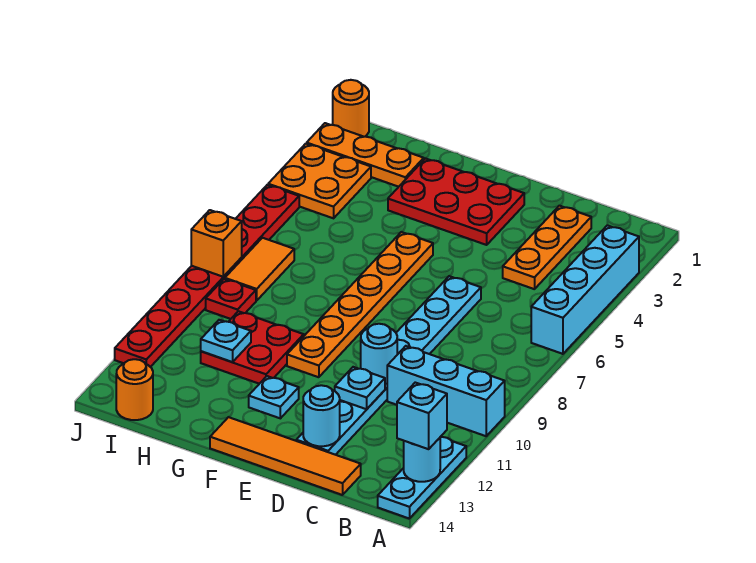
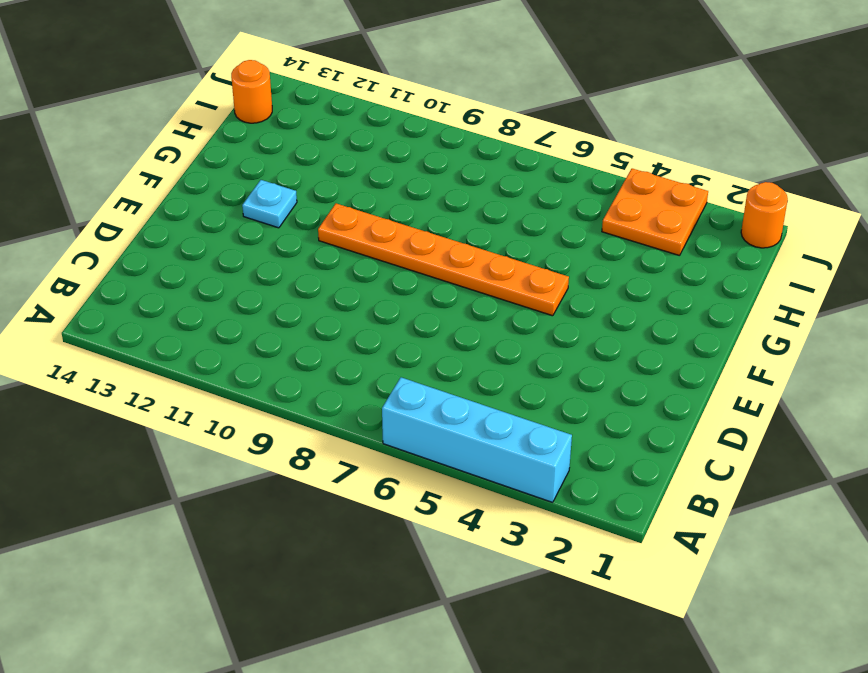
none -> cyan 1x3 brick [387,346,505,436]
none -> cyan 1x3 plate [378,437,466,519]
none -> orange 1x3 plate [503,206,591,289]

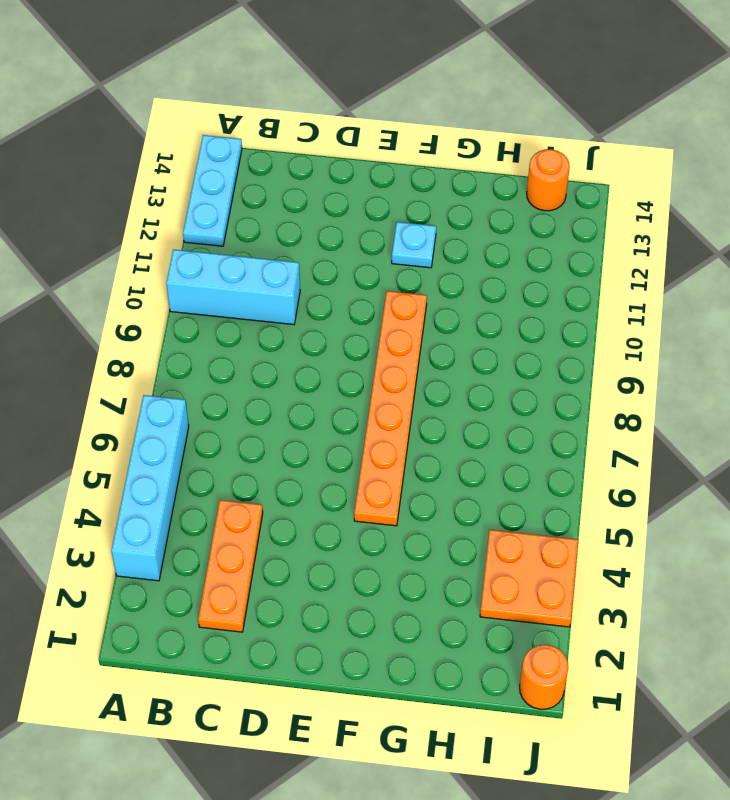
none -> orange 1x4 tile [210,417,361,495]
none -> cyan 1x8 plate [296,276,481,455]
none -> red 2x3 plate [388,158,524,245]

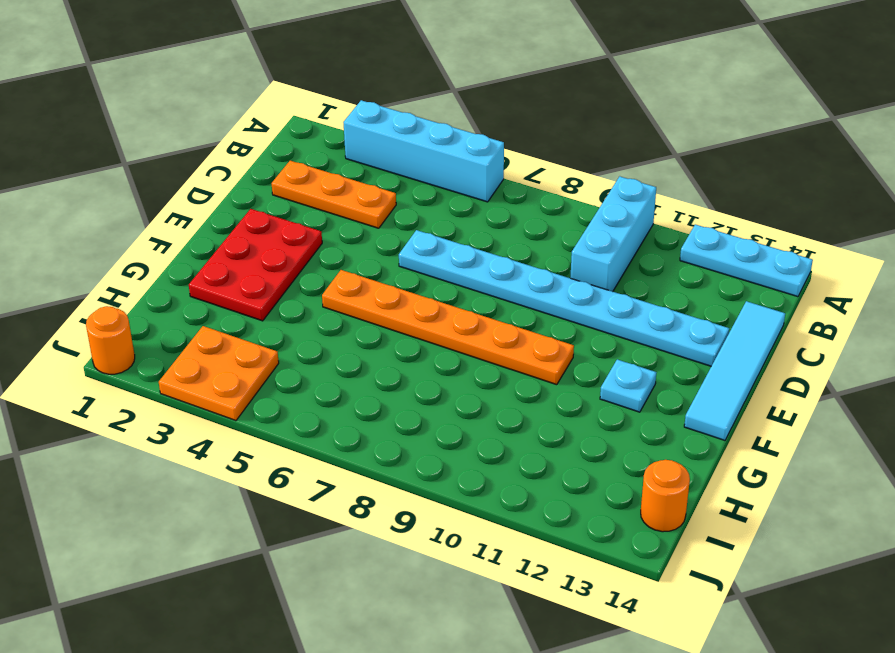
cyan 1x4 tile [684,301,785,440] -> orange 1x4 tile [210,417,361,495]
none -> red 2x2 plate [201,311,304,384]
none -> orange 1x3 plate [307,123,424,187]
none -> orange 1x2 tile [225,238,294,301]

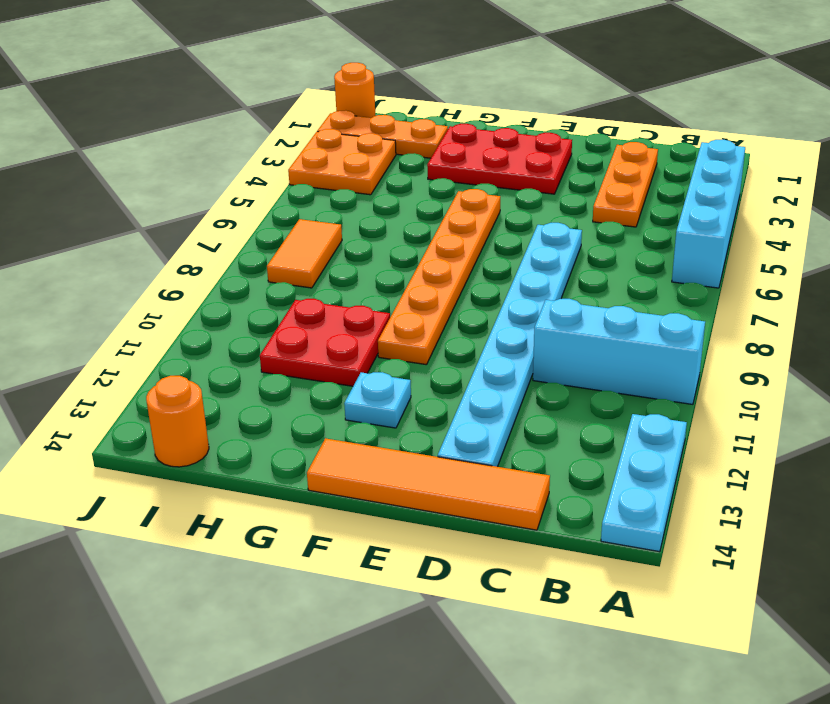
none -> red 1x1 plate [206,279,256,319]
none -> red 1x8 plate [115,185,299,367]
none -> cyan 1x1 round brick [404,438,440,482]

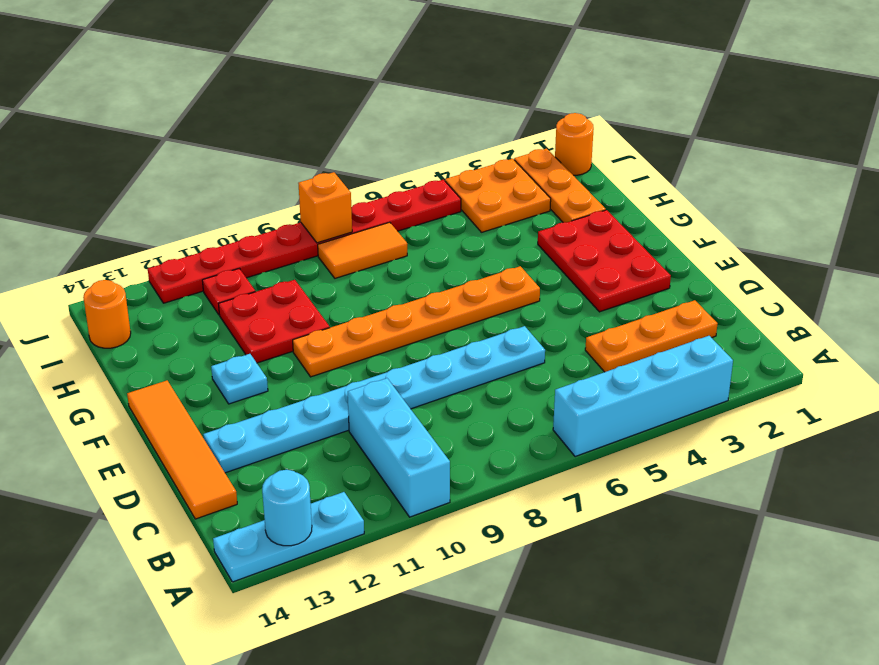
red 1x1 plate [202,268,255,314] -> red 1x1 plate moved to [206,279,256,319]
none -> cyan 1x1 round brick [361,324,397,384]
none -> cyan 1x1 plate [335,367,385,409]
none -> cyan 1x1 round brick [303,385,340,446]

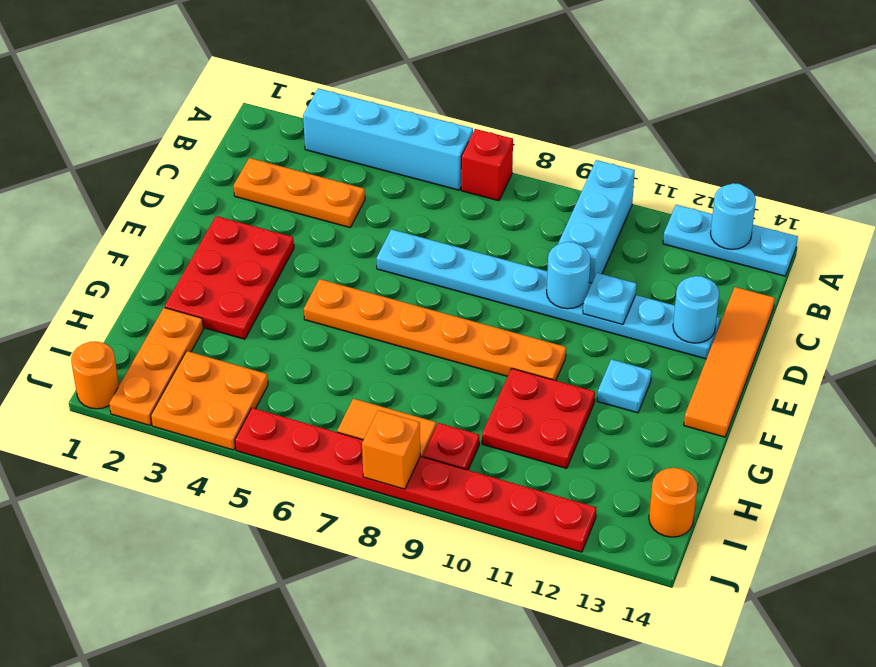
red 1x1 brick [461,129,513,201] -> none
none -> cyan 1x1 plate [201,320,251,362]
none -> cyan 1x1 brick [397,383,447,449]

